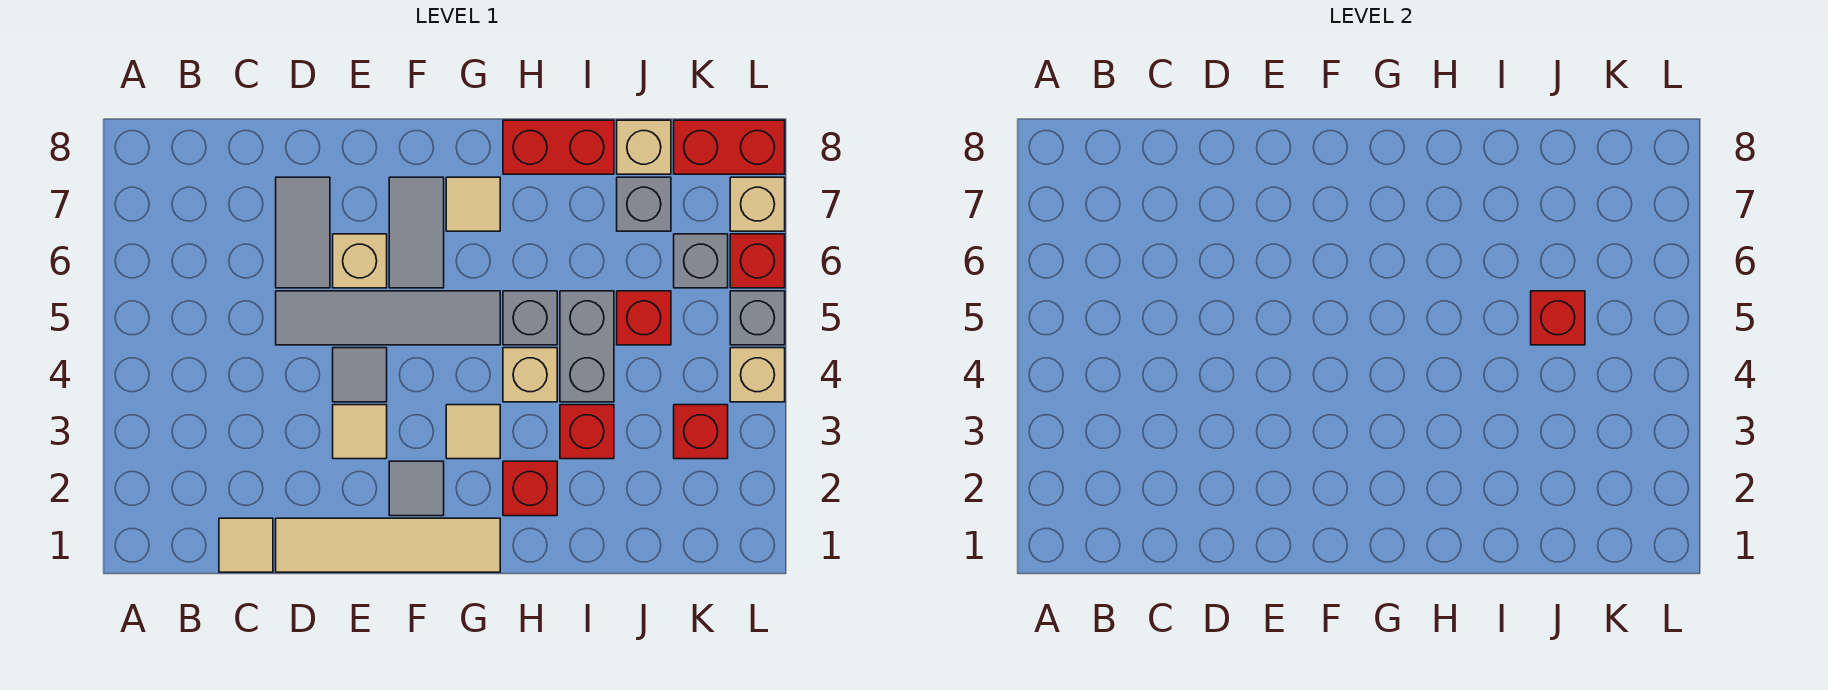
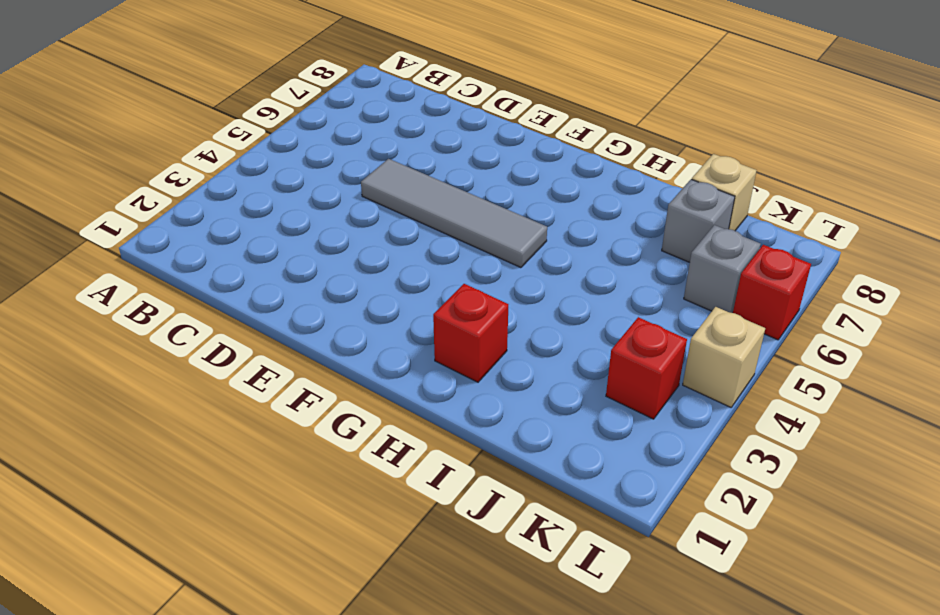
none -> tan 1x1 tile [219,518,273,572]
none -> tan 1x4 tile [276,518,500,572]
none -> grey 1x2 tile [276,177,330,288]

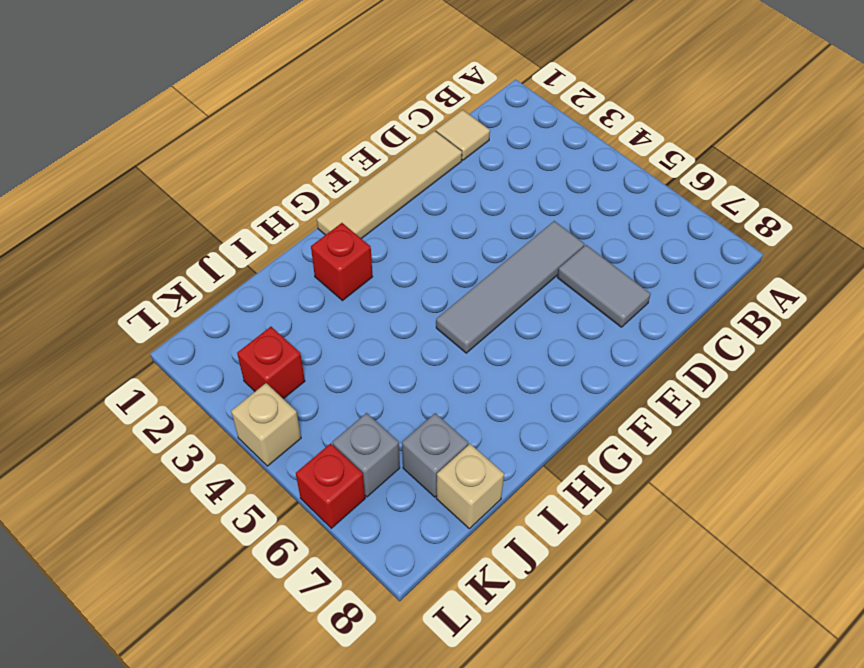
none -> tan 1x1 tile [333,405,387,459]
none -> grey 1x1 tile [333,348,387,402]
none -> tan 1x1 brick [333,234,387,288]

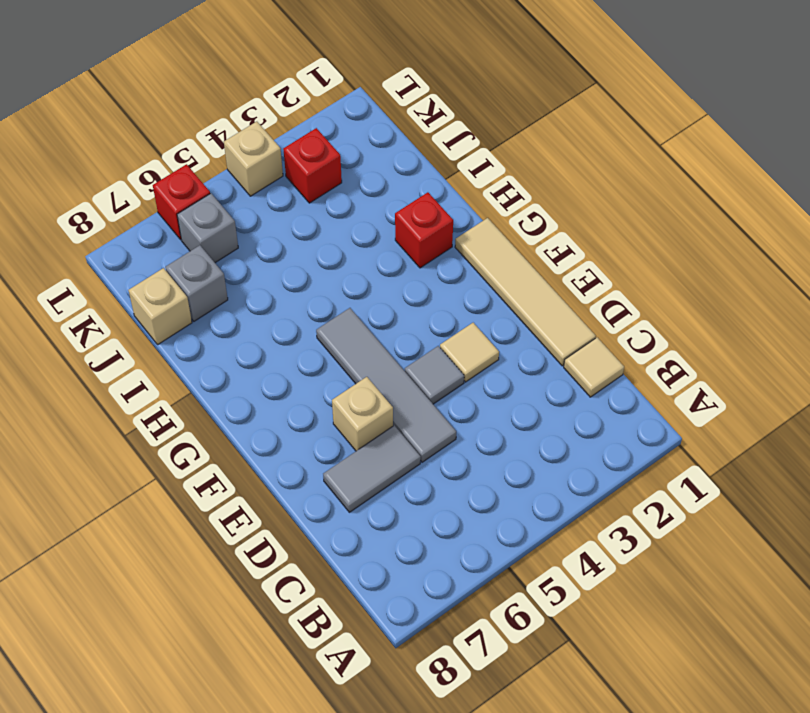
none -> grey 1x1 tile [389,461,444,516]
none -> grey 1x2 tile [389,177,444,288]
none -> tan 1x1 tile [446,405,500,459]

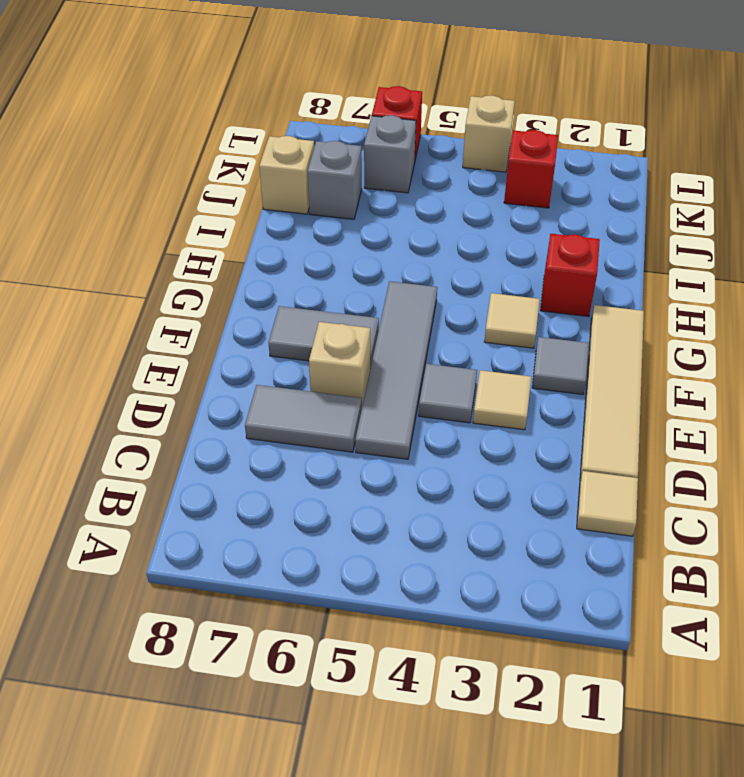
none -> tan 1x1 tile [446,177,500,231]
none -> tan 1x1 brick [503,348,557,402]
none -> grey 1x1 brick [503,291,557,345]

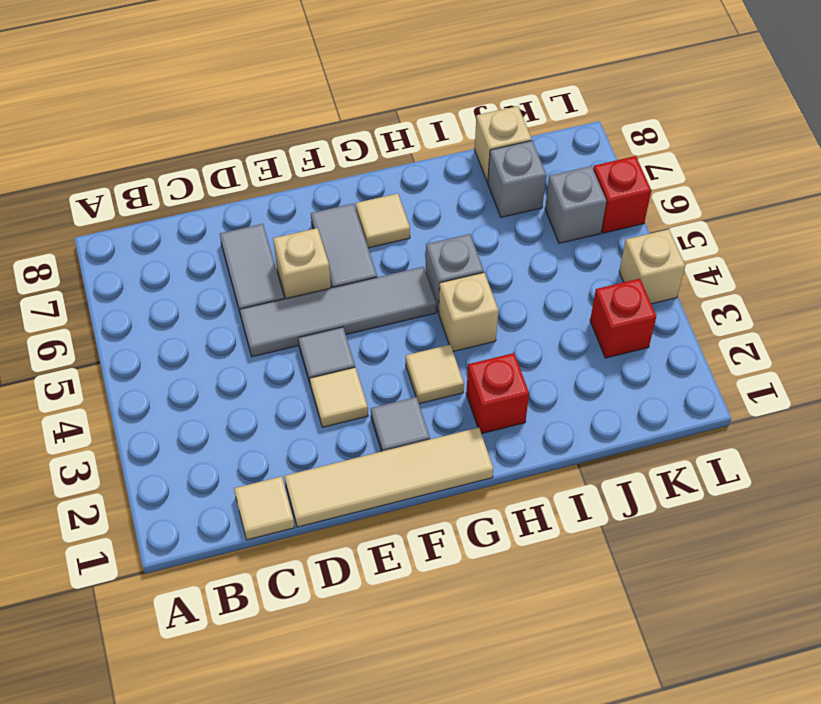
none -> red 1x2 brick [503,120,614,174]
none -> red 1x1 brick [560,405,614,459]
none -> grey 1x2 brick [560,291,614,402]

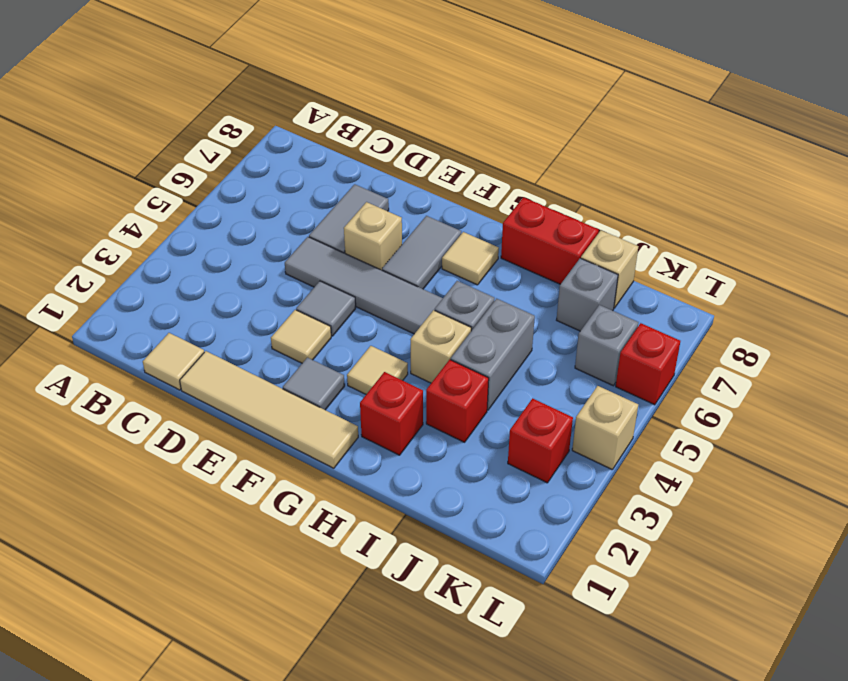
none -> red 1x1 brick [617,291,671,345]
none -> red 1x2 brick [674,120,785,174]
none -> grey 1x1 brick [730,291,785,345]

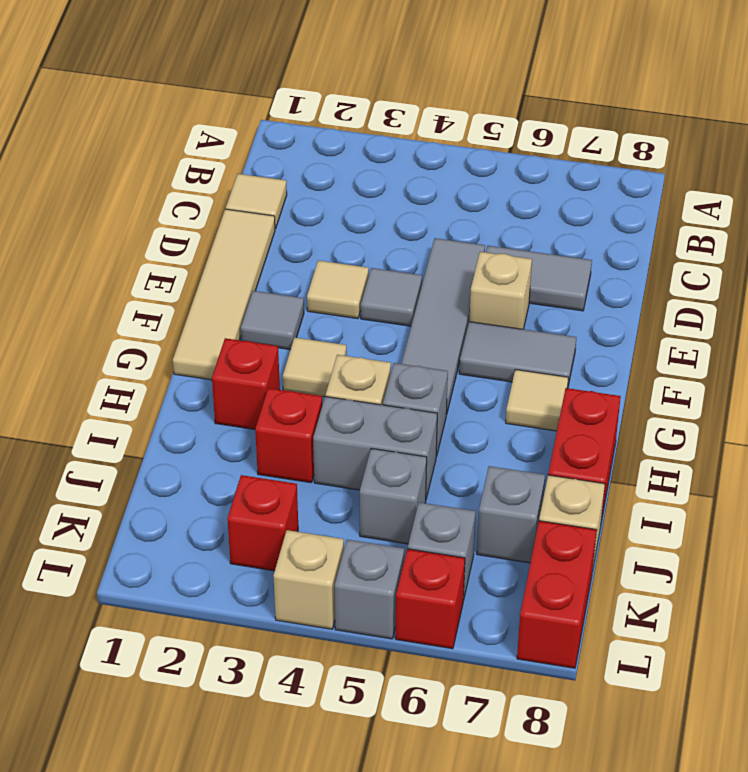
grey 1x1 brick [360,448,427,544] -> red 1x1 brick [617,291,671,345]
none -> tan 1x1 brick [730,177,785,231]
none -> red 1x1 brick [1531,291,1585,345]

